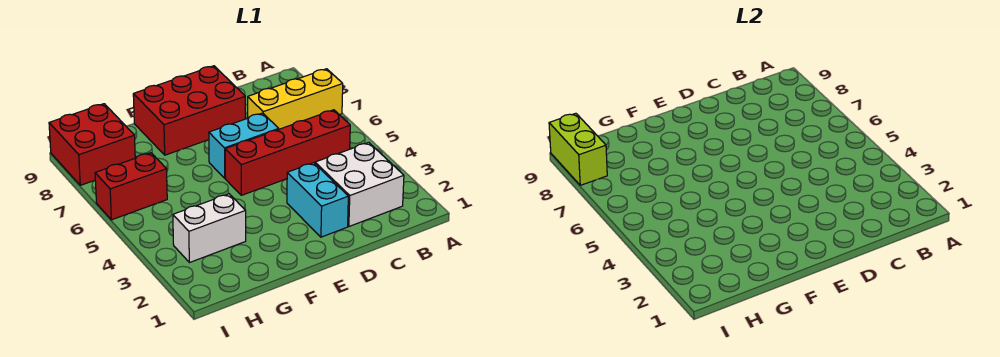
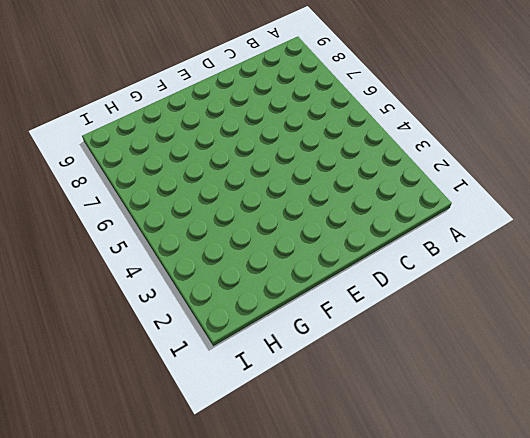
none -> yellow 1x3 brick [248,69,343,129]
none -> white 2x2 brick [315,142,404,226]

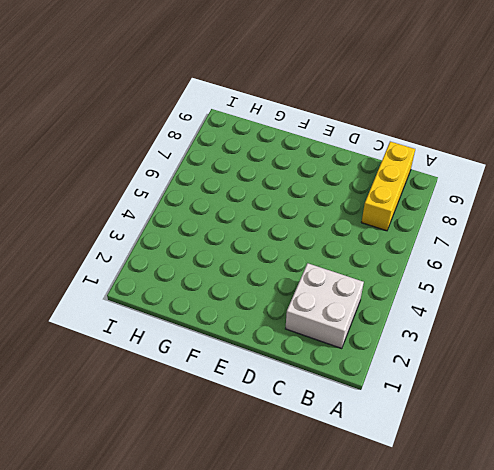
yellow 1x3 brick [361,142,415,231] -> yellow 1x3 brick turned to [248,69,343,129]
none -> red 1x4 brick [225,110,350,195]
none -> cyan 1x2 brick [287,163,348,237]

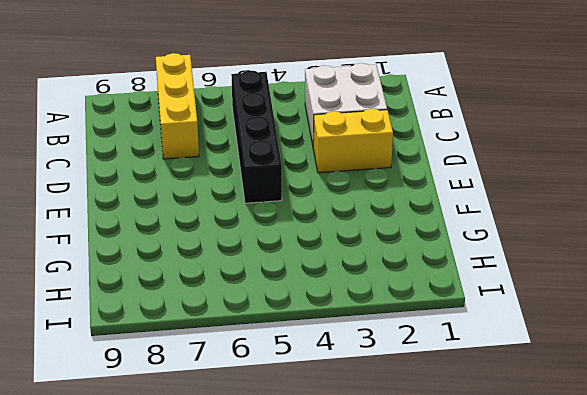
black 1x4 brick [231,70,282,203] -> red 1x4 brick [225,110,350,195]
yellow 1x2 brick [313,109,393,173] -> cyan 1x2 brick [287,163,348,237]
none -> cyan 1x2 brick [209,113,279,178]
none -> red 2x3 brick [133,66,245,155]

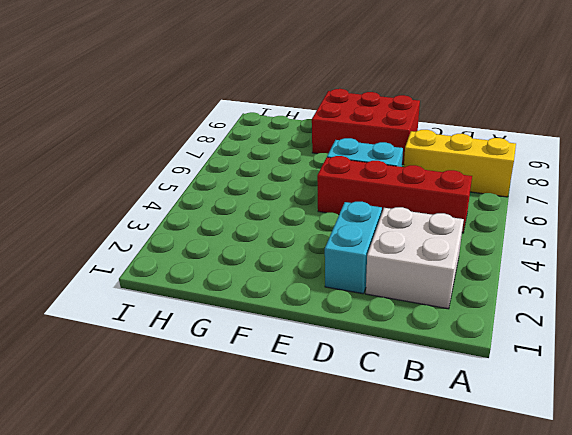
none -> white 1x2 brick [173,194,246,263]
none -> red 1x2 brick [95,153,167,220]

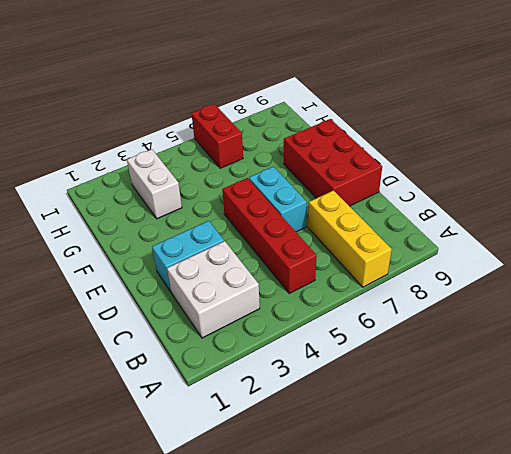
none -> red 2x2 brick [49,104,135,185]
none -> lime 1x2 brick [549,113,607,185]

